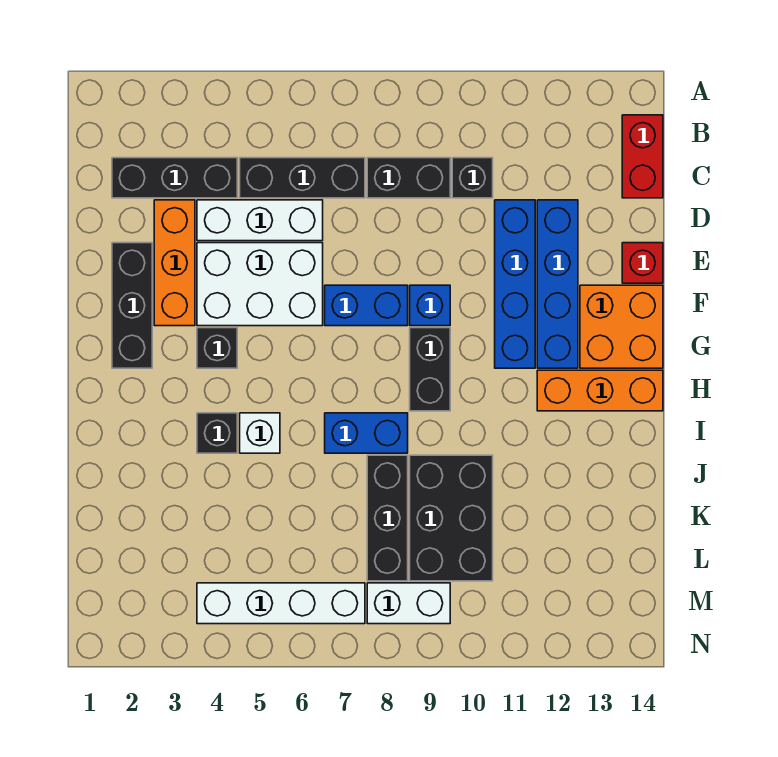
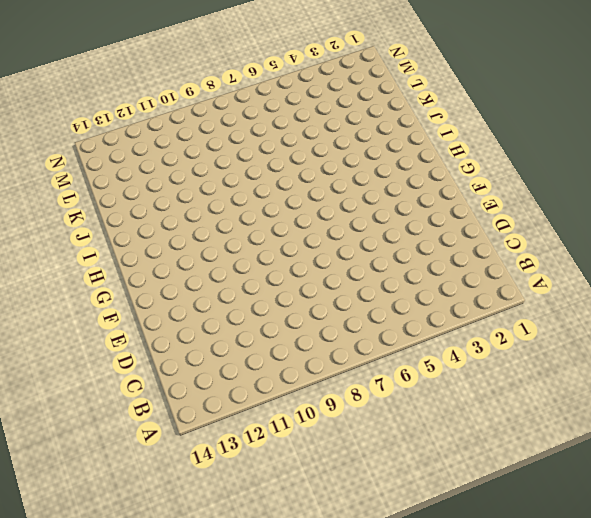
none -> red 1x2 brick [622,115,663,198]
none -> black 1x3 brick [112,158,237,198]
none -> black 1x3 brick [240,158,365,198]

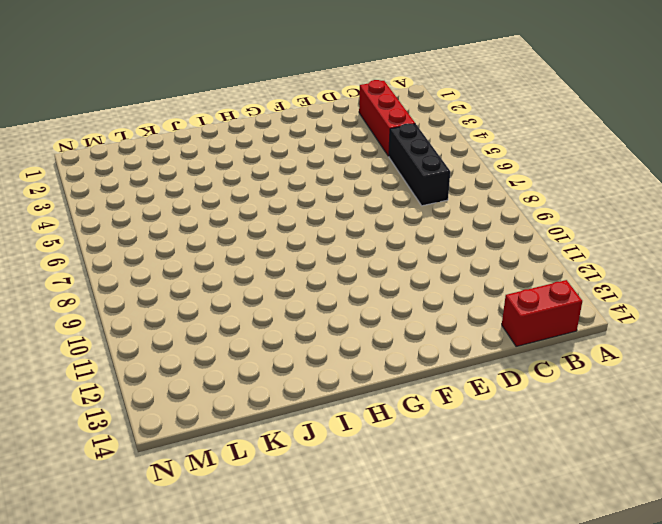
red 1x3 brick [359,80,415,156] -> black 1x3 brick [112,158,237,198]
none -> black 1x2 brick [367,158,450,198]
none -> black 1x1 brick [452,158,493,198]
none -> orange 1x3 brick [154,200,195,326]

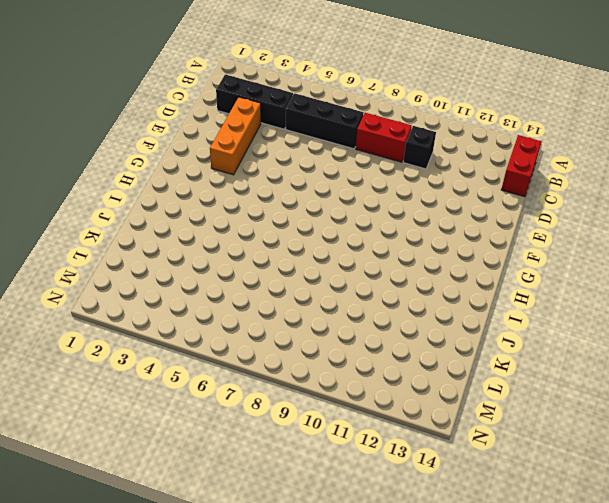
red 1x2 brick [356,113,412,162] -> black 1x2 brick [367,158,450,198]
none -> white 1x3 brick [197,200,323,241]
none -> blue 1x4 brick [495,200,535,368]
none -> blue 1x4 brick [537,200,578,368]

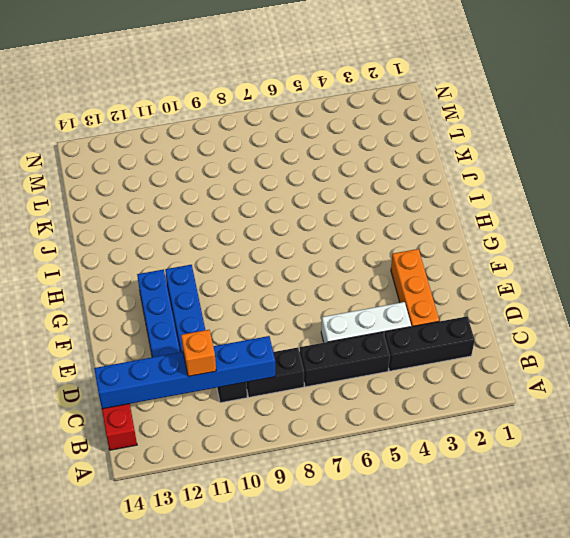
blue 1x6 brick [94,336,275,409] -> none
orange 1x1 brick [181,330,216,376] -> none
none -> black 1x3 brick [112,243,152,368]
none -> white 2x3 brick [197,243,323,326]
none -> red 1x1 brick [622,243,663,283]

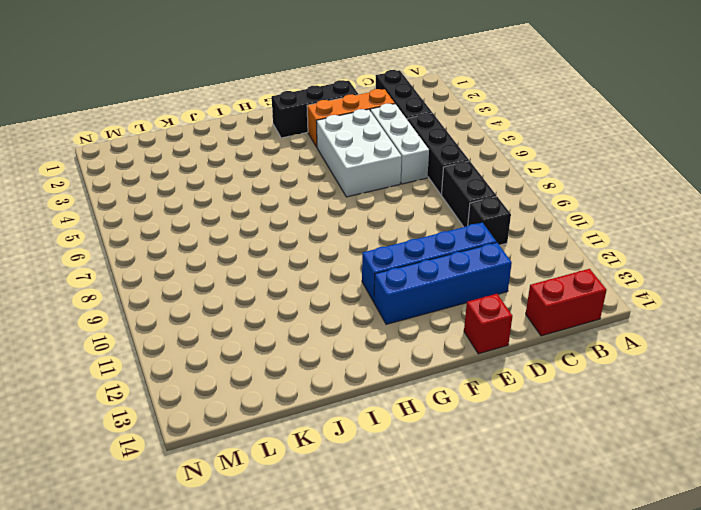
none -> blue 1x2 brick [325,285,408,326]
none -> blue 1x1 brick [410,285,450,326]
none -> orange 2x2 brick [580,285,663,368]

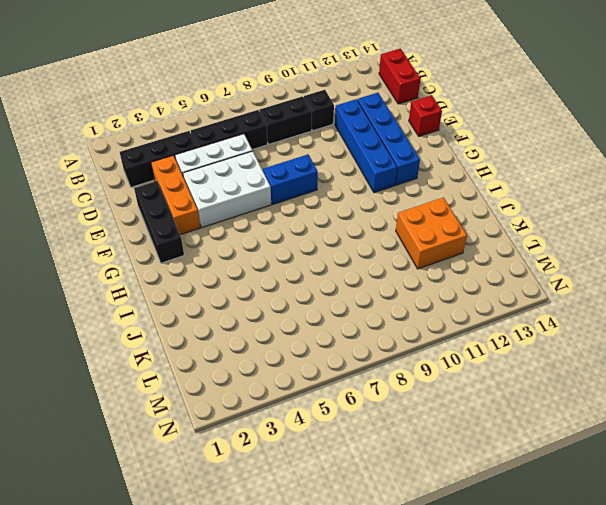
orange 2x2 brick [396,197,467,269] -> orange 2x2 brick moved to [580,285,663,368]
none -> blue 1x1 brick [410,285,450,326]
none -> black 1x1 brick [197,328,237,368]
none -> black 1x2 brick [410,328,450,411]

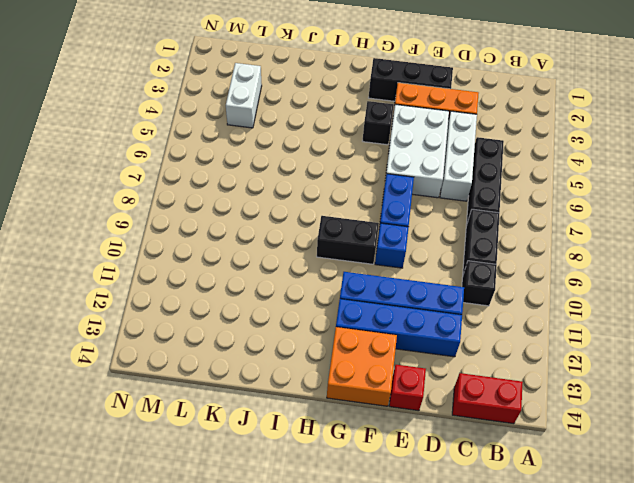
white 1x2 brick [226,63,262,128] -> white 1x2 brick moved to [367,583,450,624]
none -> black 1x3 brick [112,158,237,198]
none -> orange 1x3 brick [537,370,663,411]
none -> black 1x1 brick [197,413,237,453]

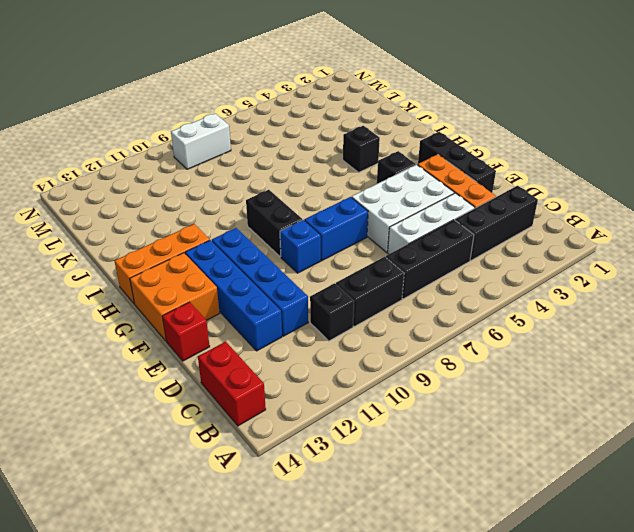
none -> white 1x1 brick [240,413,280,453]
none -> blue 1x2 brick [325,413,408,453]
none -> black 1x3 brick [367,455,408,581]

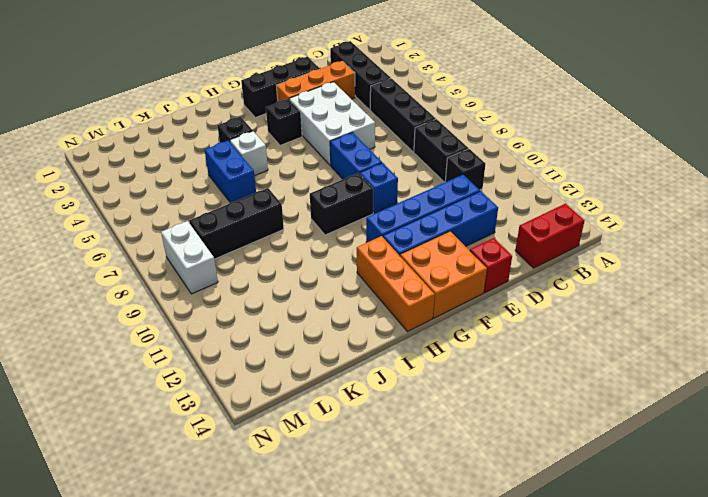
blue 1x2 brick [205,141,256,203] -> blue 1x2 brick moved to [325,413,408,453]
none -> white 1x3 brick [197,200,323,241]
none -> black 2x3 brick [410,455,493,581]
none -> white 1x4 brick [197,583,365,624]

